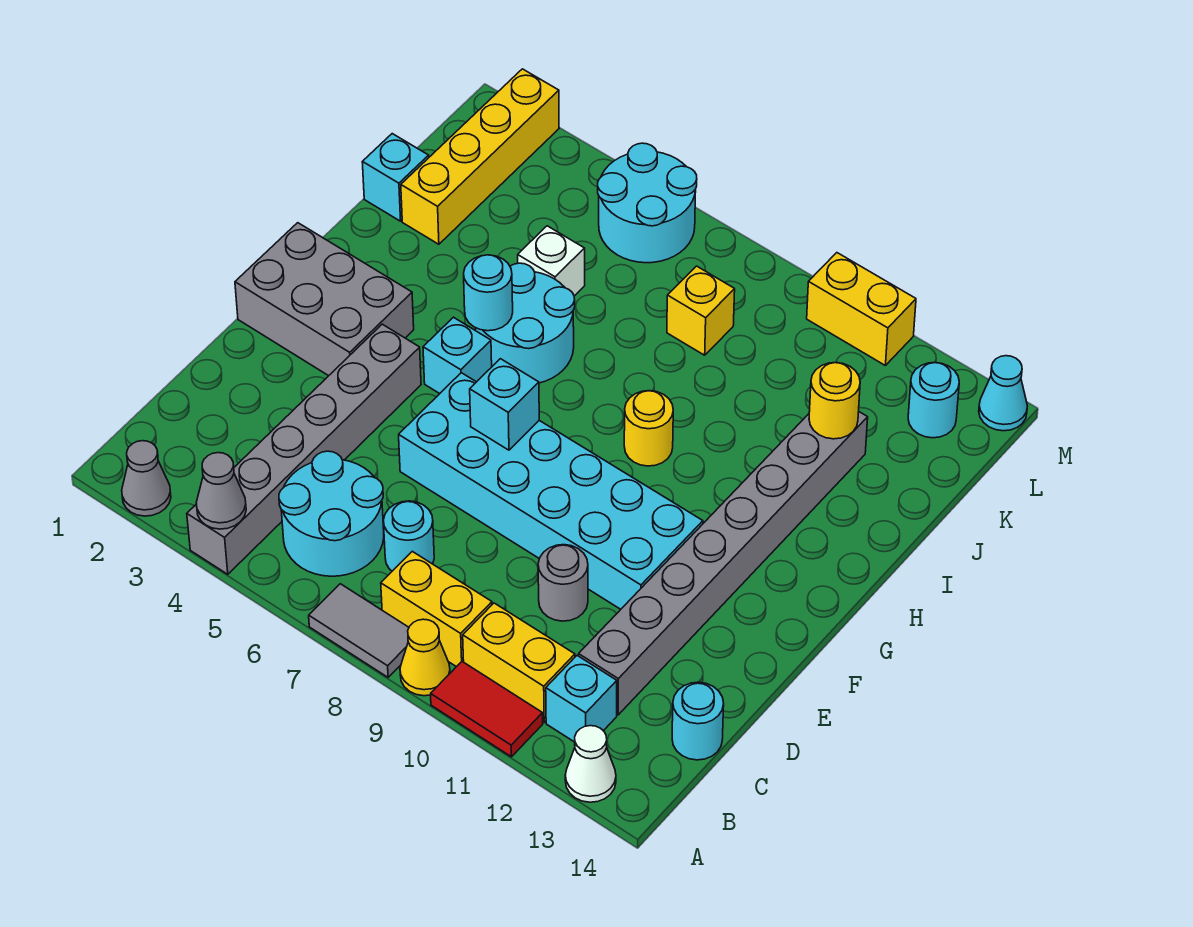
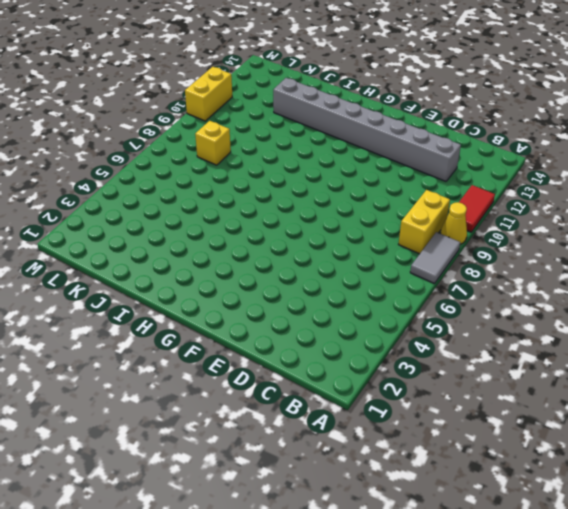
none -> grey 1x1 cone [122,441,171,516]
none -> grey 1x6 brick [187,324,421,574]
none -> white 1x1 cone [565,726,616,802]
none -> cyan 2x2 round brick [279,451,384,576]

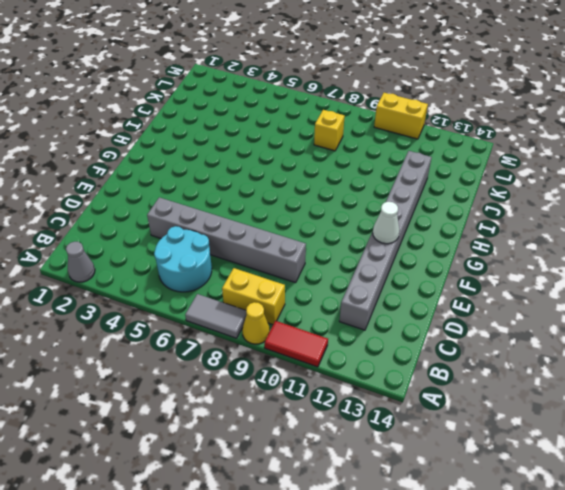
grey 1x6 brick [147,197,306,283] -> grey 1x6 brick turned to [187,324,421,574]
white 1x1 cone [373,202,400,244] -> white 1x1 cone moved to [565,726,616,802]
none -> yellow 1x2 brick [463,603,575,722]
none -> cyan 1x1 brick [546,656,617,742]
none -> cyan 1x1 round brick [383,501,434,571]
none -> cyan 1x1 round brick [672,682,724,760]

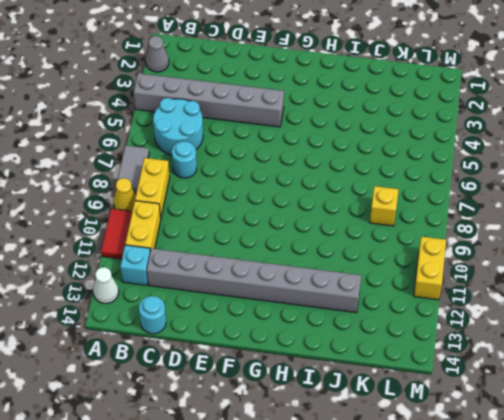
none -> grey 1x1 round brick [538,545,588,621]
none -> cyan 2x6 brick [399,373,703,609]
none -> grey 2x3 brick [235,223,414,376]
none -> cyan 1x1 brick [423,317,492,394]

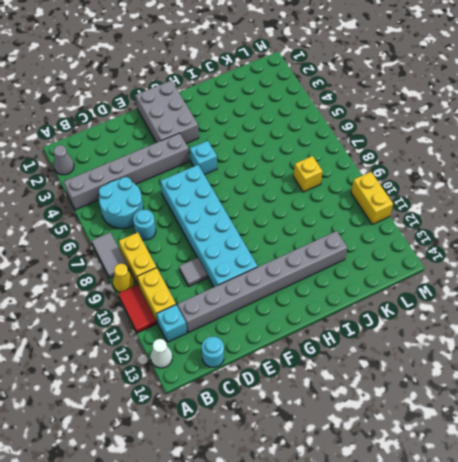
grey 1x1 tile [179,258,208,286] -> grey 1x1 round brick [538,545,588,621]
none -> cyan 2x2 round brick [475,263,575,383]
none -> yellow 1x1 round brick [624,391,673,466]
none -> cyan 1x1 brick [362,134,429,221]
none -> yellow 1x4 brick [401,69,559,244]

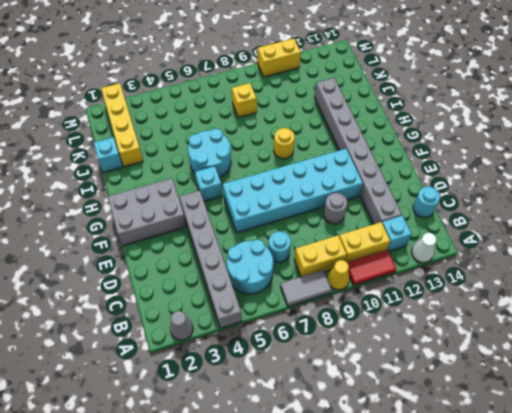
none -> white 1x1 brick [518,226,585,296]
none -> cyan 2x2 round brick [598,143,697,263]
none -> cyan 1x1 round brick [908,363,959,438]
none -> cyan 1x1 cone [979,356,1027,431]

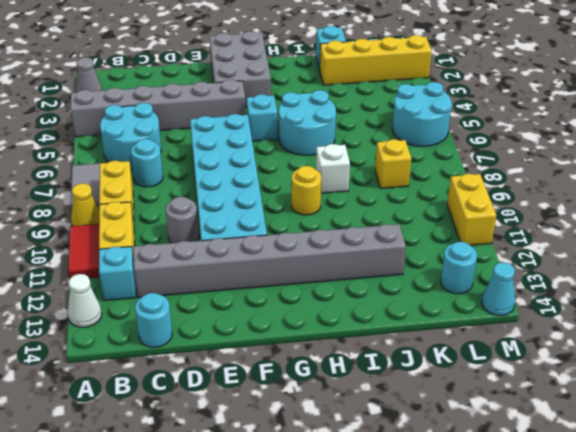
white 1x1 brick [316,144,350,193] -> white 1x1 brick moved to [518,226,585,296]
none -> grey 1x1 cone [196,453,246,529]
none -> cyan 1x1 brick [470,359,539,450]
none -> cyan 1x1 round brick [464,255,513,331]
none -> yellow 1x1 round brick [809,363,860,439]

